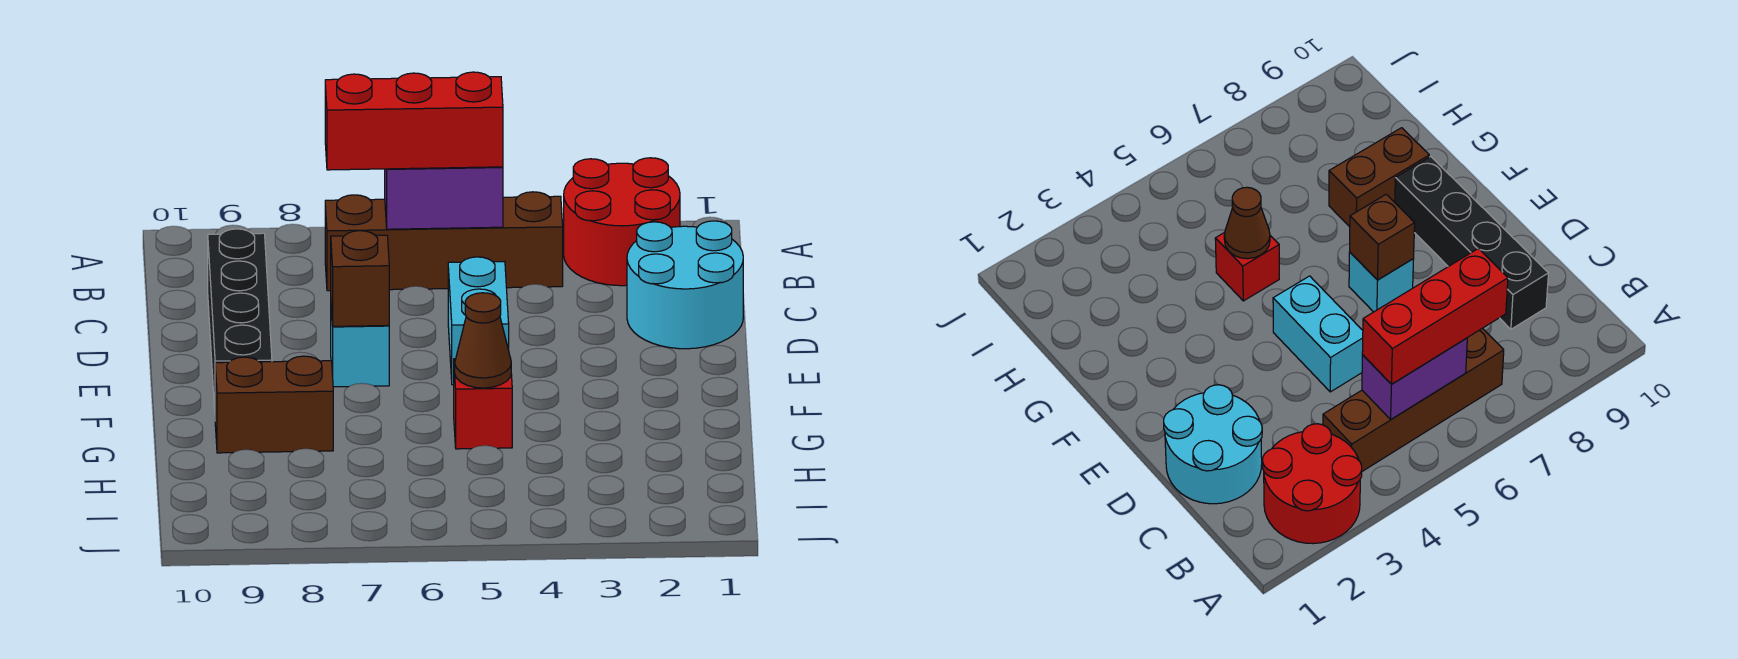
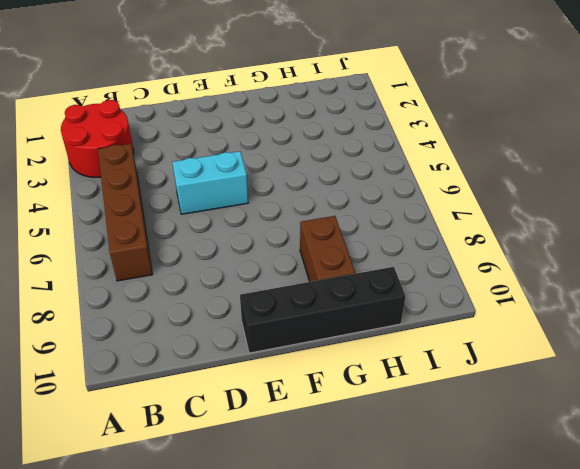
black 1x4 brick [240,267,406,353] -> black 1x4 brick moved to [208,229,272,409]
none -> cyan 2x2 round brick [627,221,743,349]
none -> cyan 1x1 brick [331,309,389,387]
none -> red 1x1 brick [454,359,512,449]

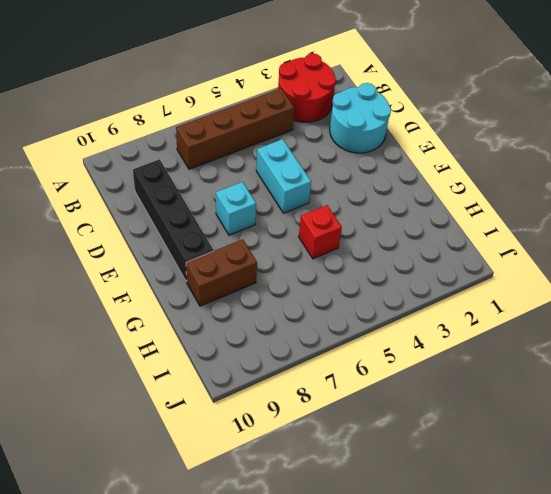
none -> purple 1x2 brick [385,167,503,229]
none -> brown 1x1 brick [331,231,389,326]
none -> brown 1x1 cone [455,293,511,388]

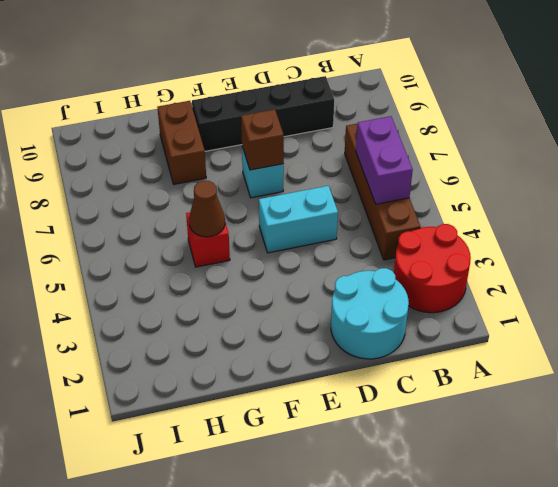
none -> red 1x3 brick [325,72,503,170]

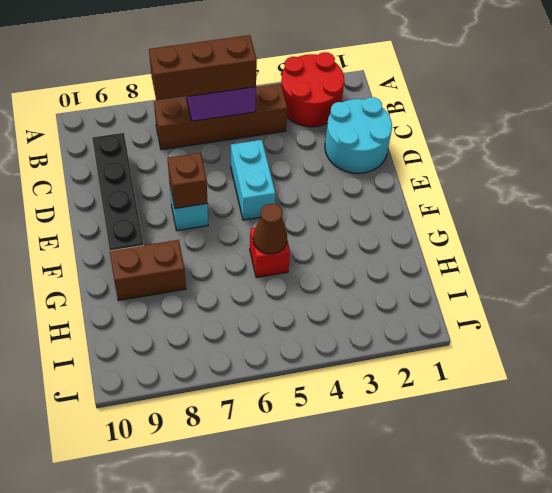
brown 1x3 brick [149,35,257,101] -> red 1x3 brick [325,72,503,170]

